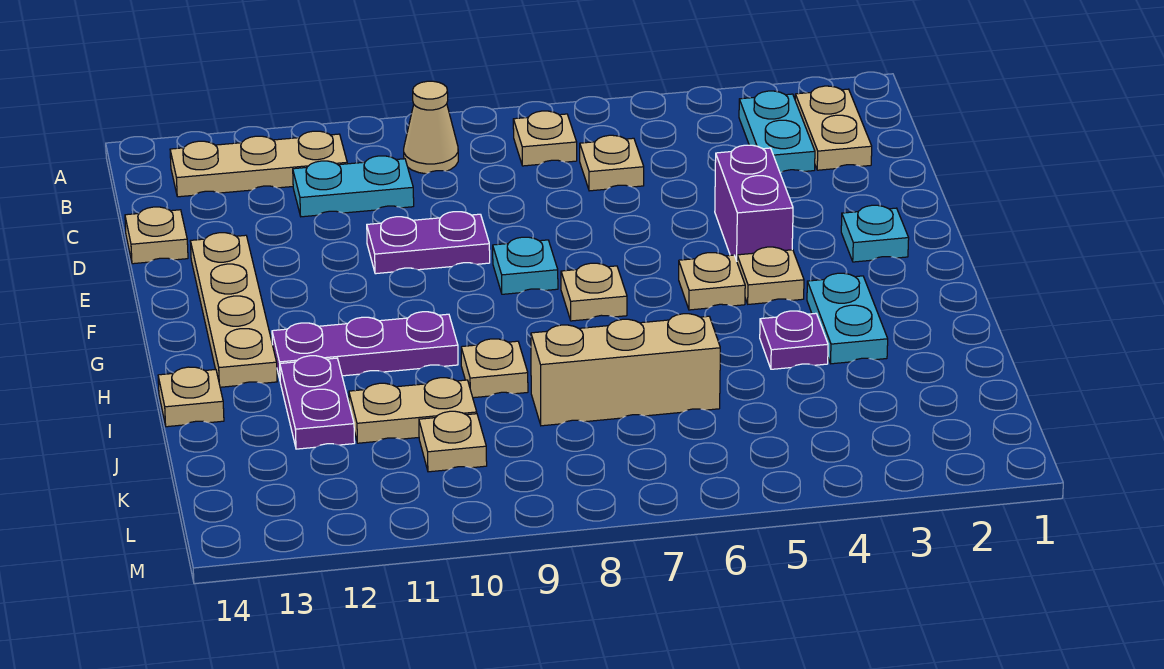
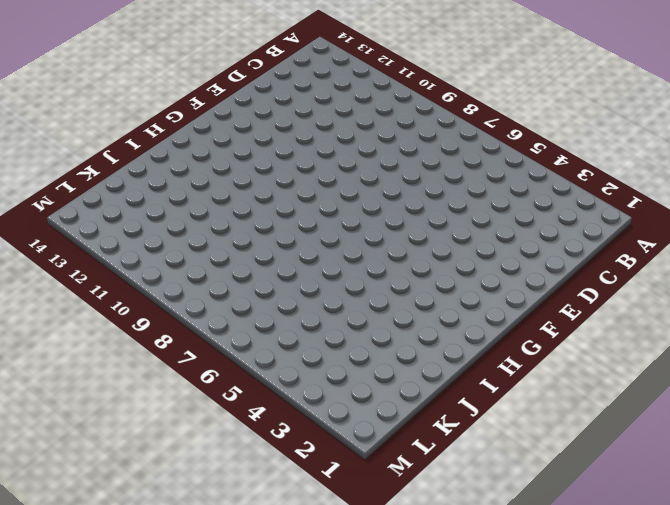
none -> tan 1x2 plate [795,86,872,170]
none -> cyan 1x2 plate [739,91,815,173]
none -> tan 1x1 plate [513,111,577,166]

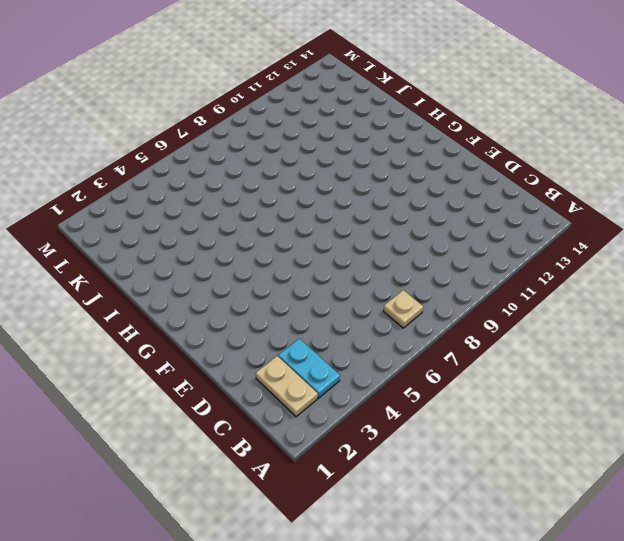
none -> tan 1x1 cone [404,81,458,174]
none -> tan 1x3 plate [170,131,347,197]
none -> tan 1x1 plate [580,135,644,191]

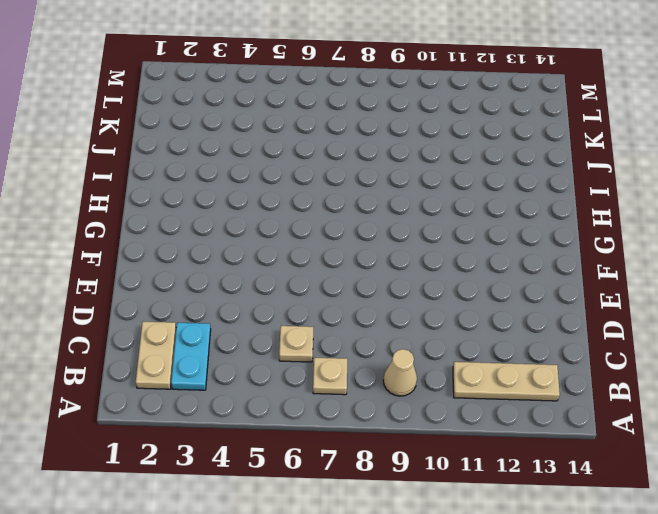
none -> cyan 1x2 plate [293,156,414,217]
none -> tan 1x1 plate [125,207,188,264]
none -> purple 1x2 brick [715,145,793,261]

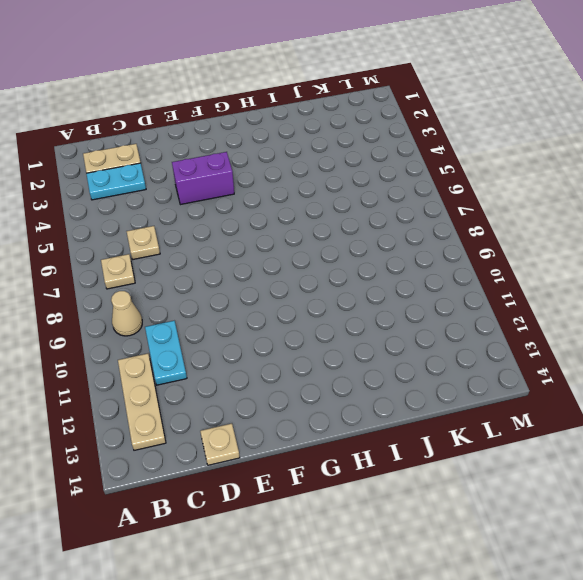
none -> purple 1x2 plate [367,212,490,274]
none -> tan 1x4 plate [190,233,277,387]
none -> cyan 1x1 plate [841,205,909,262]

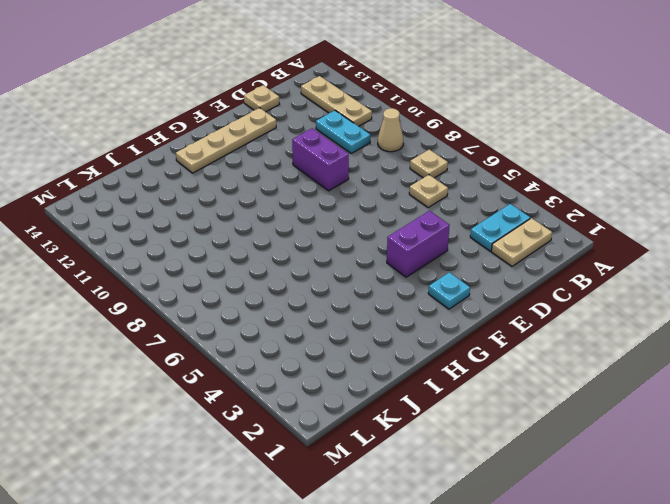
purple 1x2 brick [292,128,349,191] -> purple 1x2 plate [367,212,490,274]
none -> cyan 1x1 plate [493,237,558,294]
none -> tan 1x1 plate [737,247,804,304]
none -> tan 1x1 plate [679,253,745,310]

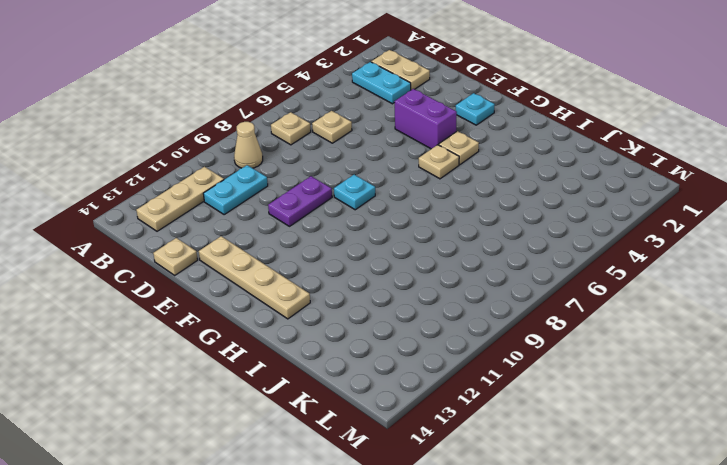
none -> tan 1x1 plate [561,263,627,321]
none -> cyan 1x2 plate [807,273,888,364]
none -> purple 1x3 plate [272,312,458,379]

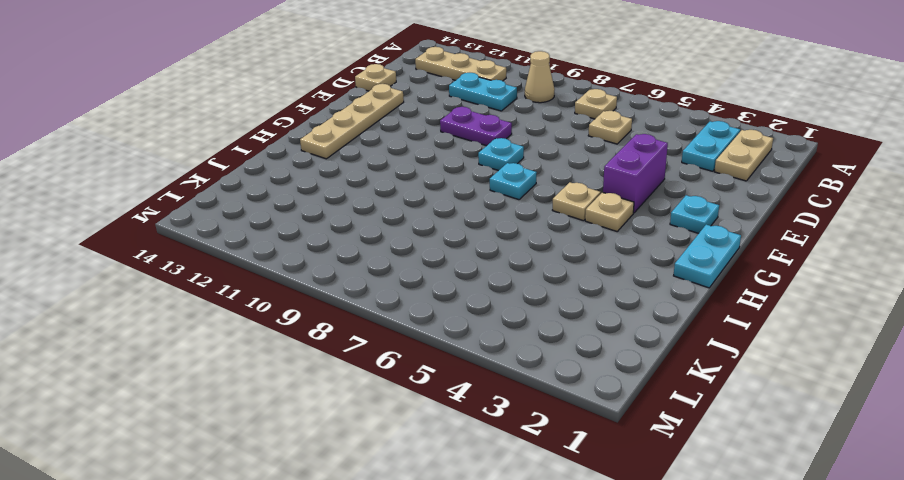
cyan 1x2 plate [674,225,741,288] -> cyan 1x2 plate moved to [807,273,888,364]
cyan 1x1 plate [490,163,537,200] -> tan 1x1 plate [561,263,627,321]
none -> purple 1x3 plate [272,312,458,379]
none -> purple 1x1 plate [760,311,828,369]
none -> tan 1x1 plate [461,339,528,398]

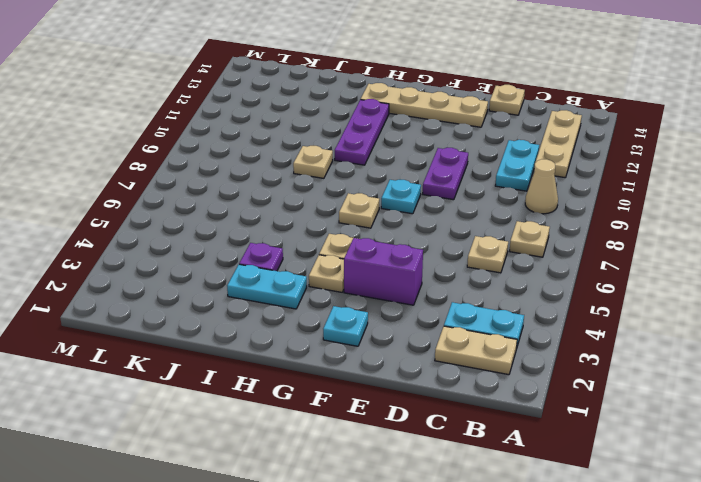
none -> purple 1x2 plate [280,356,355,449]
none -> tan 1x1 plate [158,367,224,427]
none -> tan 1x3 brick [531,314,720,426]

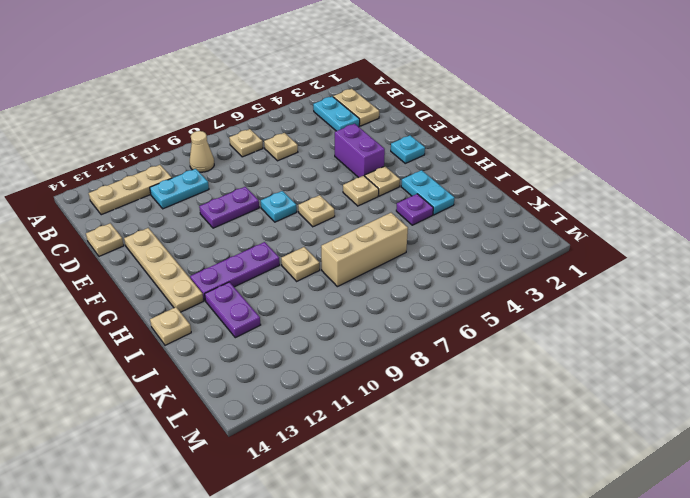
none -> tan 1x2 plate [349,378,477,443]
none -> tan 1x1 plate [419,411,487,472]

